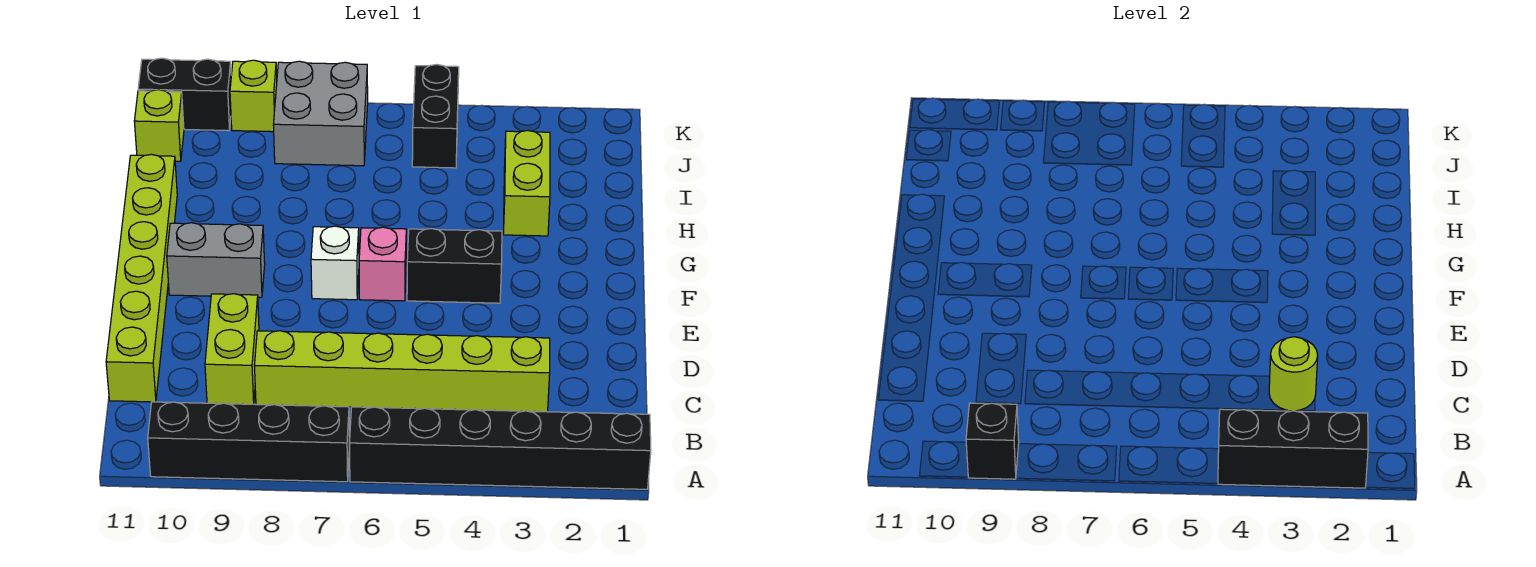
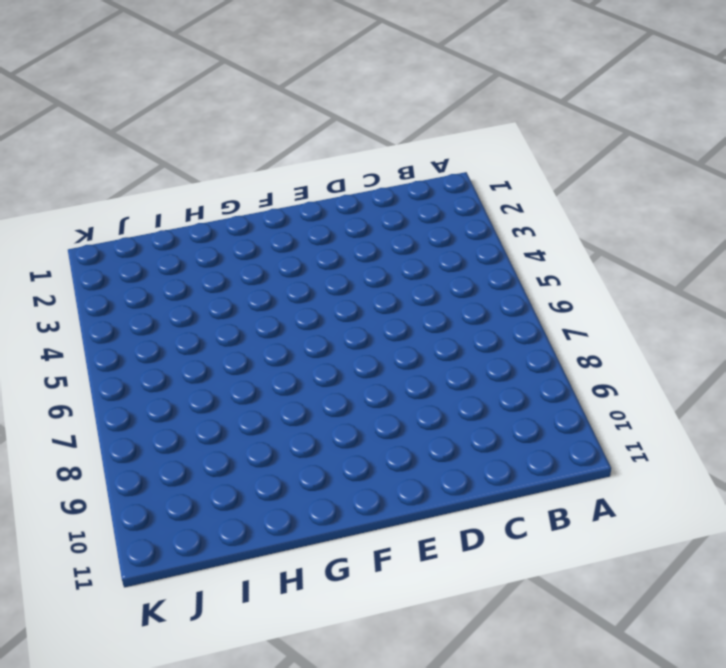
none -> black 1x6 brick [350,407,651,489]
none -> black 1x4 brick [148,402,349,482]
none -> lime 1x6 brick [254,331,550,412]

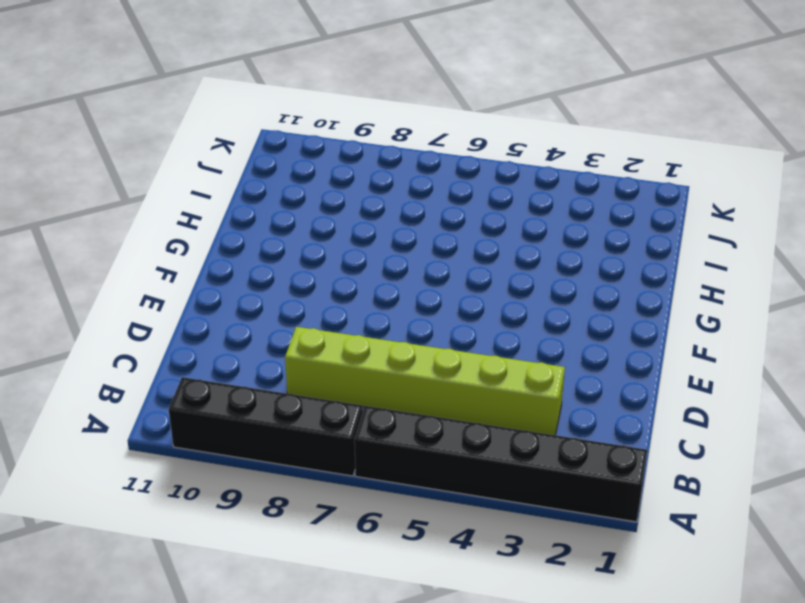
none -> lime 1x2 brick [205,294,259,404]
none -> lime 1x6 brick [106,154,177,402]
none -> black 1x2 brick [407,228,502,303]

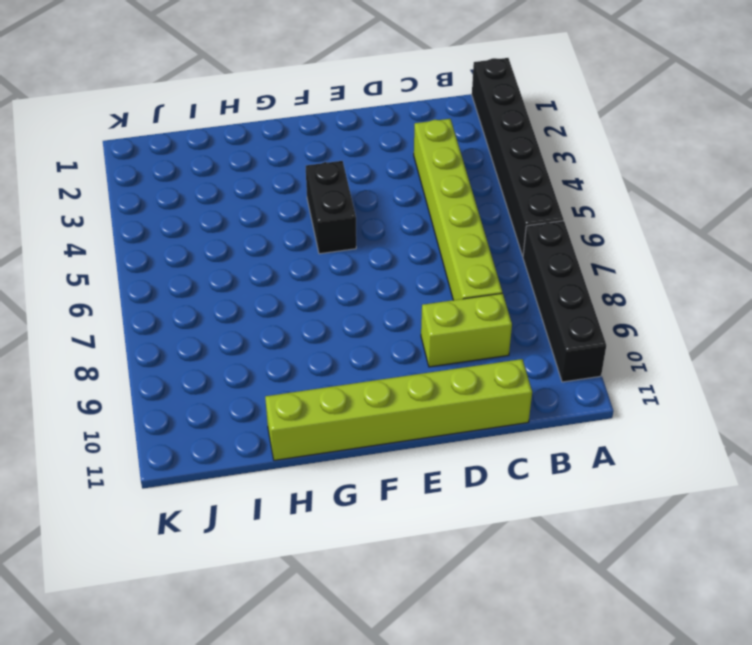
none -> pink 1x1 brick [359,227,406,301]
none -> white 1x1 brick [311,226,359,300]
none -> grey 1x2 brick [167,223,265,297]

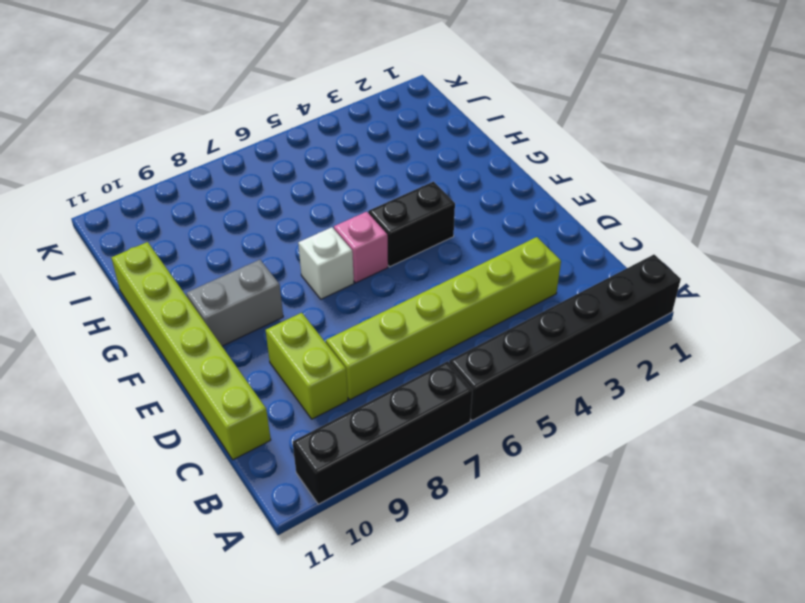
none -> lime 1x2 brick [503,131,550,236]
none -> black 1x2 brick [412,65,459,168]
none -> grey 2x2 brick [273,61,368,166]

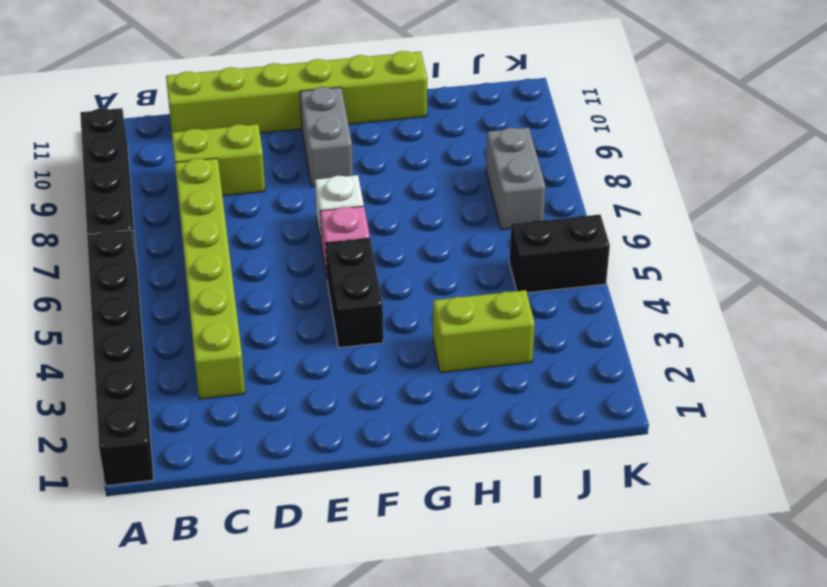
grey 1x2 brick [486,128,546,230] -> grey 2x2 brick [273,61,368,166]
none -> lime 1x1 brick [134,90,184,161]
none -> lime 1x1 brick [230,60,277,132]
none -> black 1x2 brick [138,58,231,131]

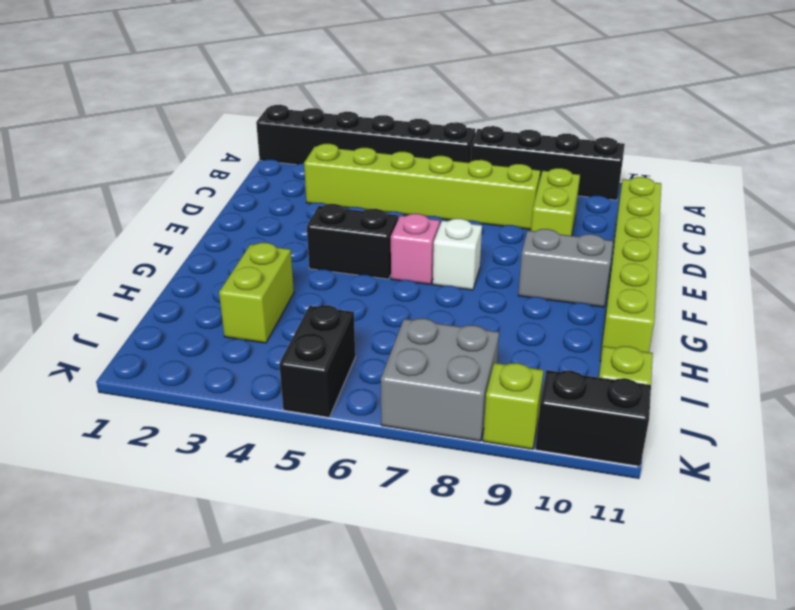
none -> black 1x3 brick [1218,409,1368,488]
none -> black 1x1 brick [966,403,1019,479]
none -> lime 1x1 round brick [1269,337,1318,411]

